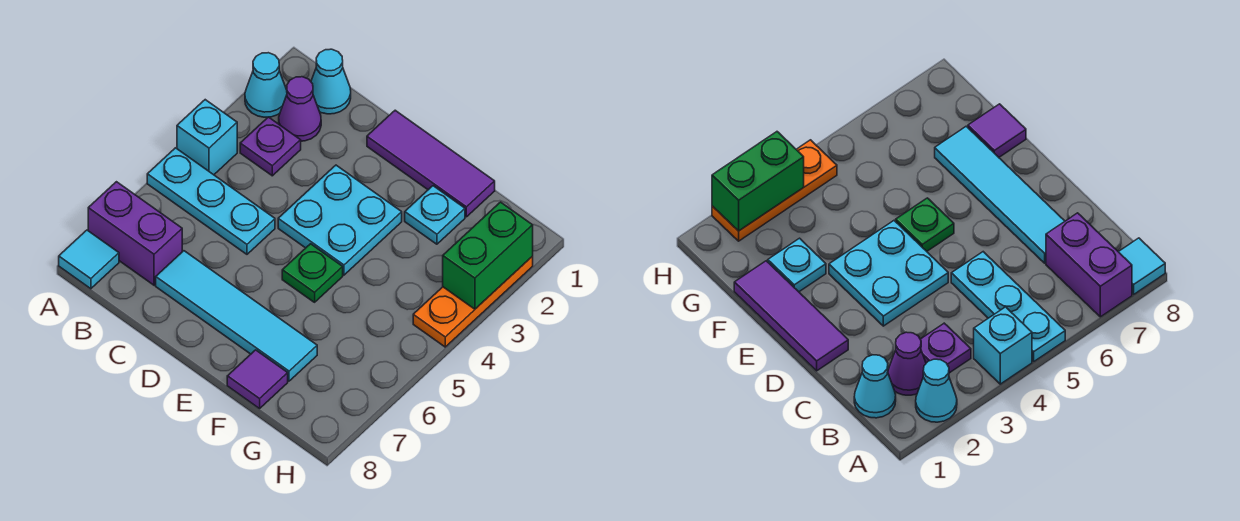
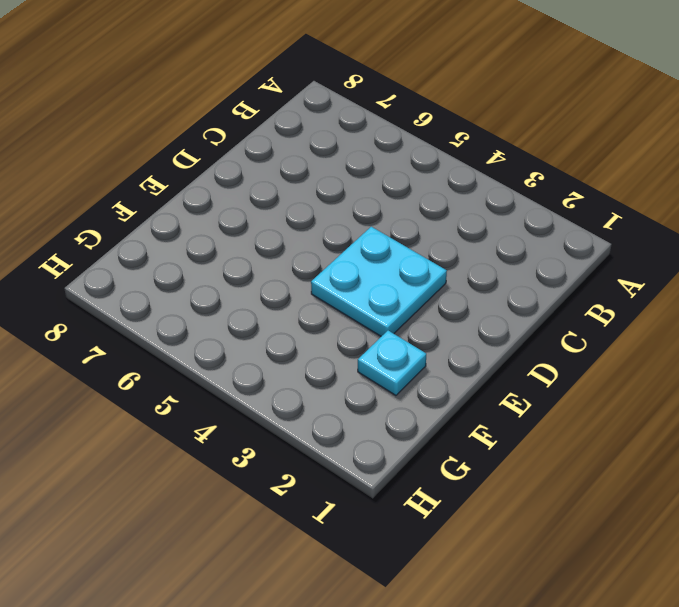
none -> cyan 1x1 cone [245,53,287,117]
none -> cyan 1x1 brick [177,100,237,175]
none -> cyan 1x3 plate [147,148,275,254]

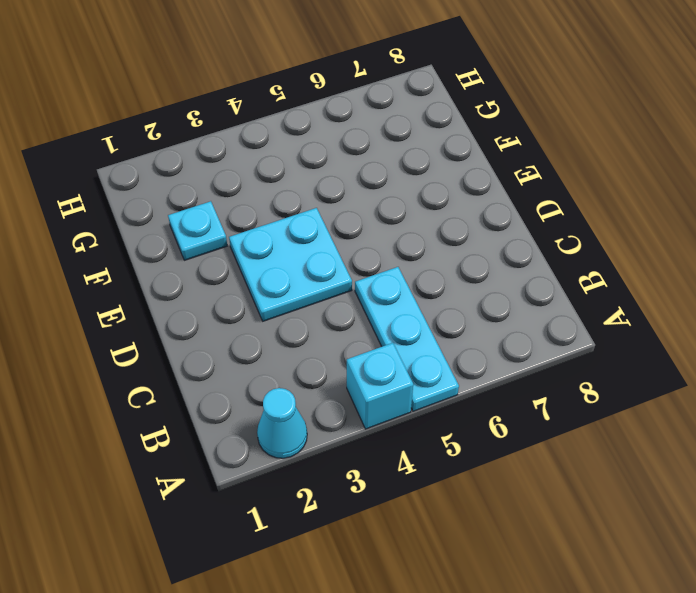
none -> purple 1x2 brick [88,182,182,285]
none -> cyan 1x1 tile [59,230,119,289]
none -> cyan 1x1 cone [311,49,351,114]

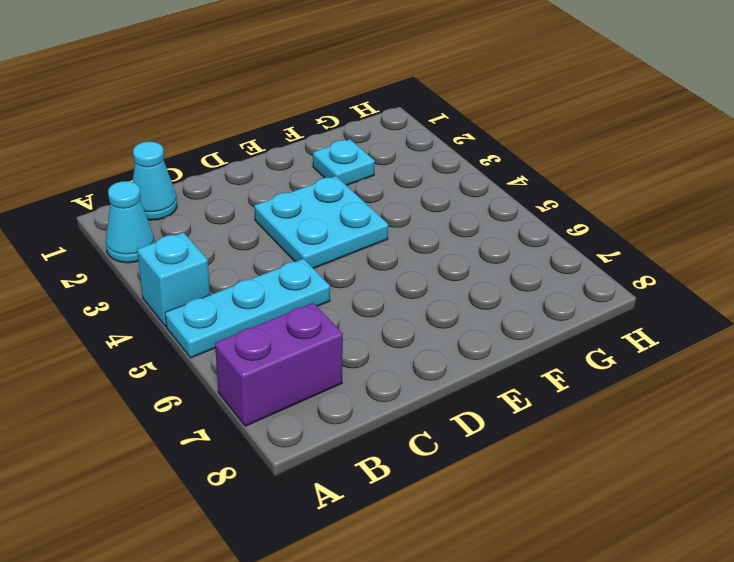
none -> cyan 1x1 tile [59,230,119,289]
none -> purple 1x1 cone [279,77,321,141]
none -> purple 1x1 plate [240,117,301,176]

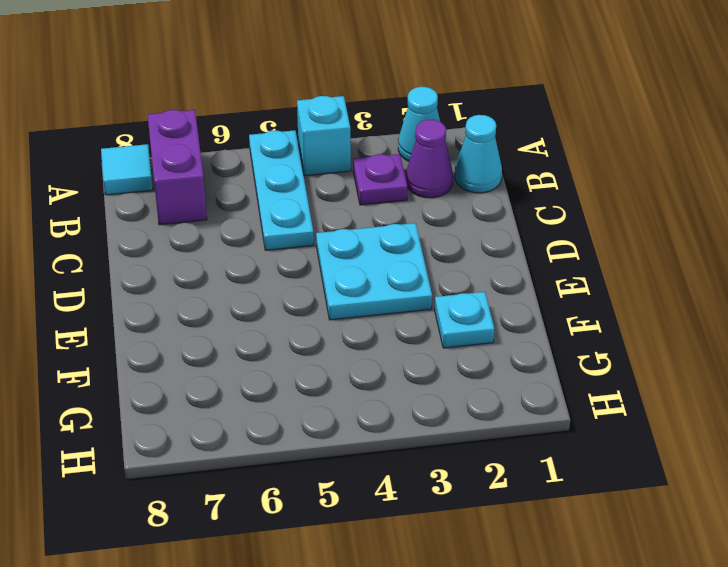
none -> cyan 1x4 tile [156,251,317,381]
none -> purple 1x3 tile [367,110,495,217]
none -> green 1x1 plate [282,244,343,302]

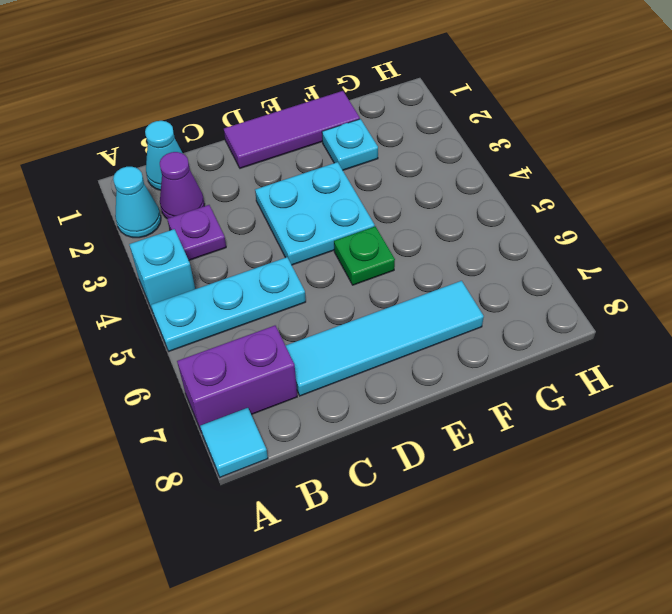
none -> purple 1x1 tile [227,350,288,409]
none -> orange 1x3 plate [413,257,533,347]
none -> green 1x2 brick [443,202,533,309]

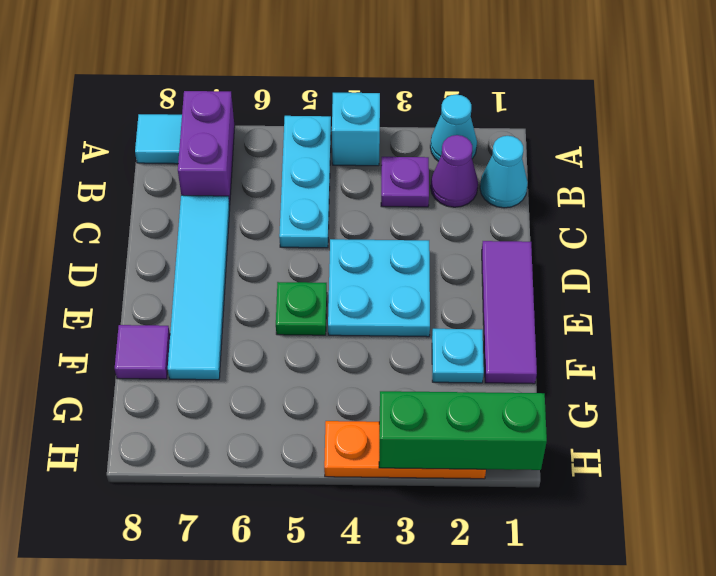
green 1x3 brick [379,391,547,470] -> green 1x2 brick [443,202,533,309]

